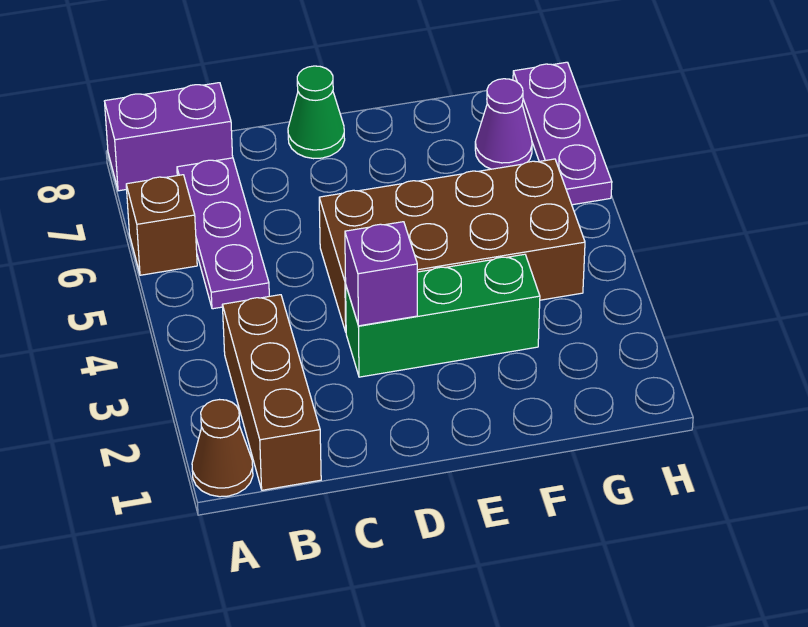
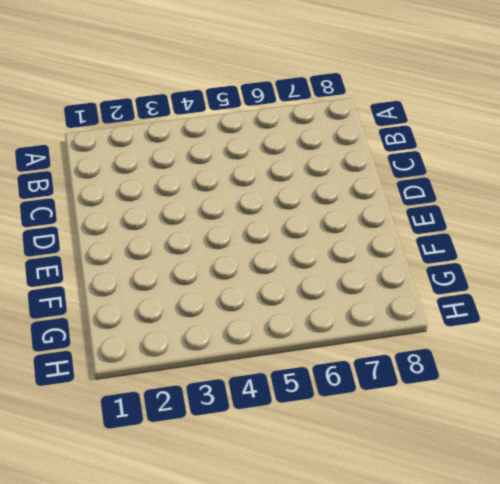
none -> brown 1x1 cone [192,400,253,497]
none -> brown 1x1 brick [126,175,197,275]

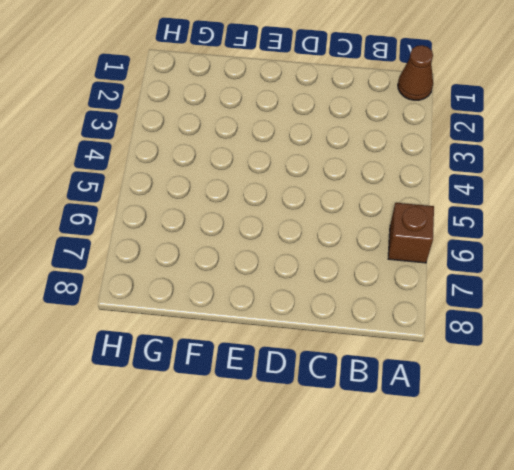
none -> purple 1x2 brick [105,83,233,191]
none -> brown 1x3 brick [222,295,321,490]

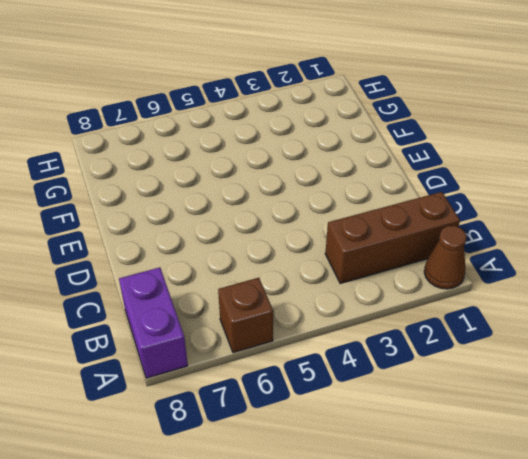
none -> purple 1x3 plate [177,158,269,309]
none -> green 1x3 brick [346,254,540,377]

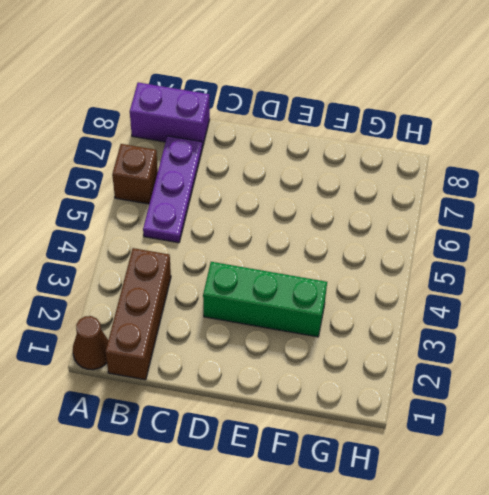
none -> brown 2x4 brick [319,159,585,332]
none -> green 1x1 cone [288,66,345,159]

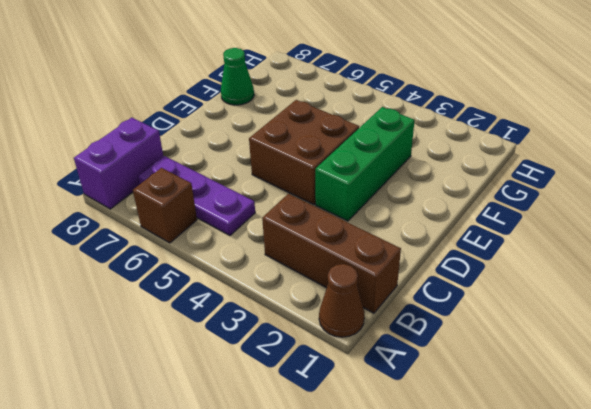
brown 2x2 brick [249,100,359,205] -> brown 2x4 brick [319,159,585,332]
green 1x1 cone [221,48,254,105] -> green 1x1 cone moved to [288,66,345,159]
none -> purple 1x1 cone [475,79,532,169]
none -> purple 1x3 plate [513,62,612,205]

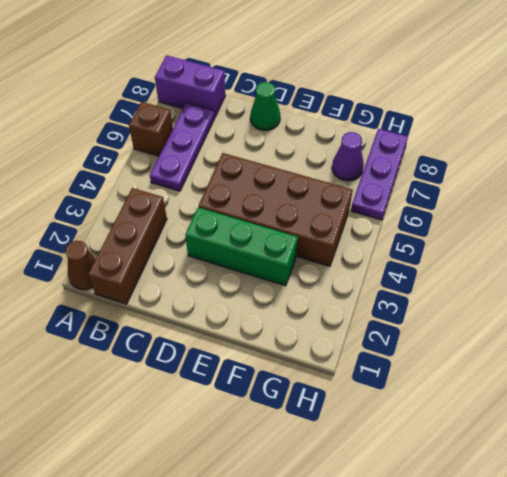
none -> purple 1x1 brick [345,222,417,326]

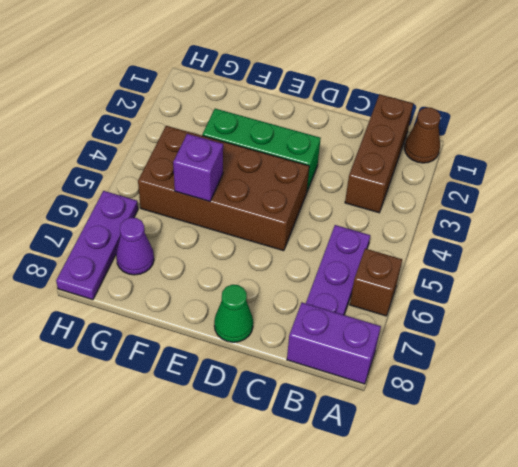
purple 1x1 brick [173,134,223,201] -> purple 1x1 brick moved to [345,222,417,326]

